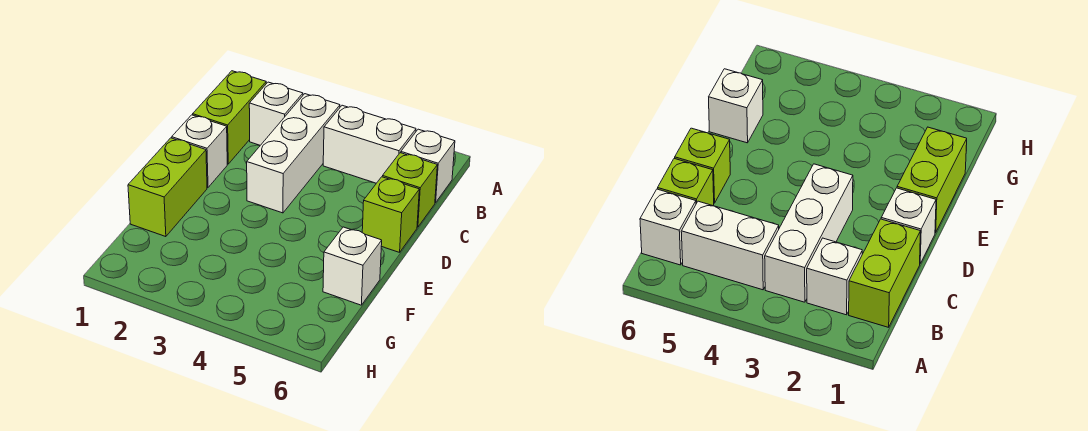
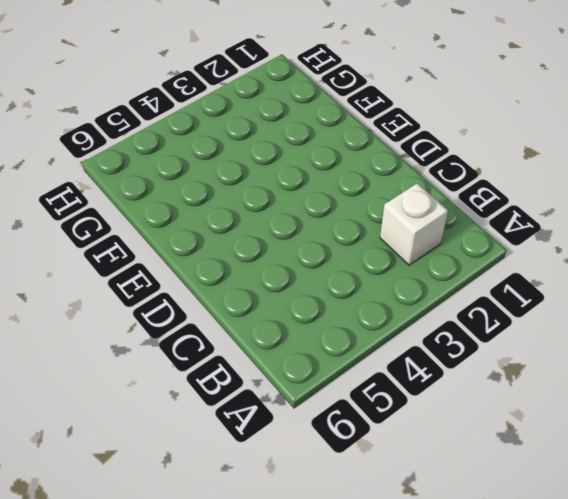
none -> lime 1x2 brick [193,71,266,164]
none -> white 1x3 brick [247,94,340,213]

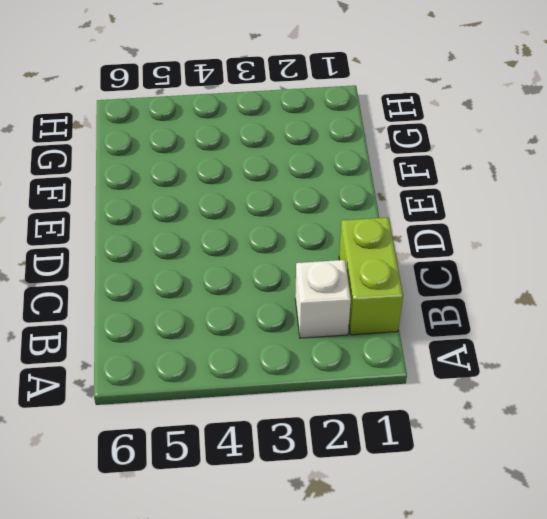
none -> white 1x3 brick [247,94,340,213]
none -> white 1x2 brick [323,105,416,183]

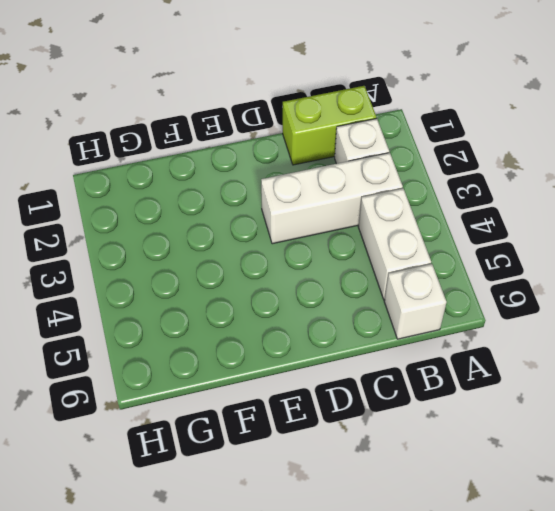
none -> lime 1x1 brick [382,153,437,227]
none -> white 1x1 brick [172,115,227,188]

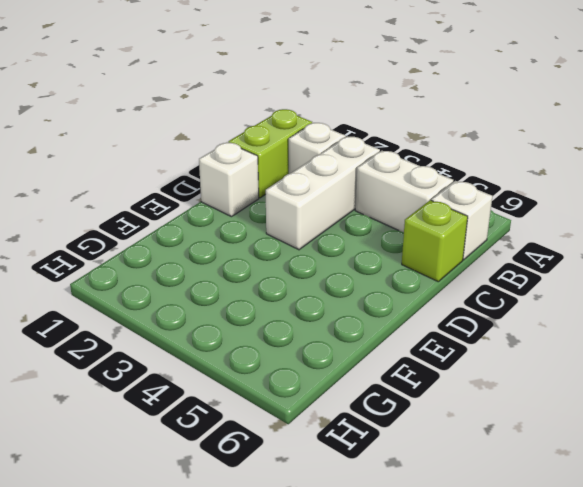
none -> lime 1x1 brick [362,177,419,252]
none -> lime 1x2 brick [128,138,207,237]

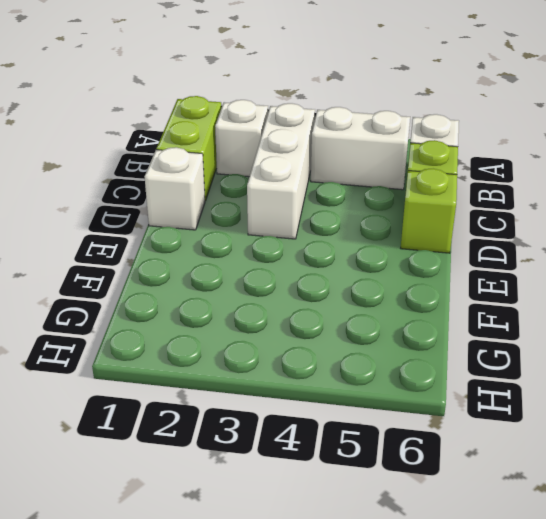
none -> lime 1x2 brick [128,138,207,237]
none -> white 1x1 brick [323,227,382,305]

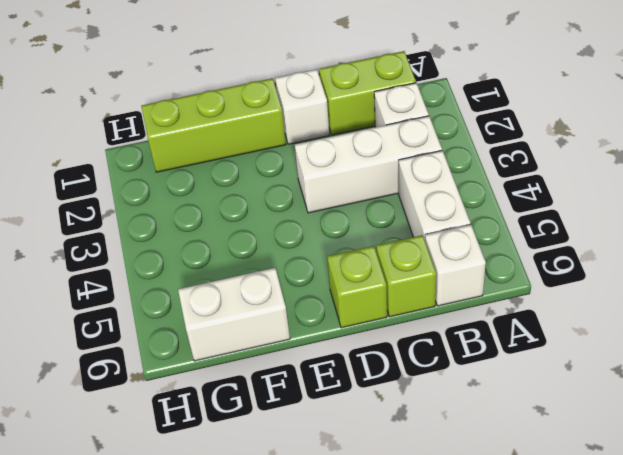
lime 1x3 brick [141,78,286,172] -> lime 1x2 brick [128,138,207,237]
white 1x2 brick [178,268,290,361] -> white 1x1 brick [323,227,382,305]

